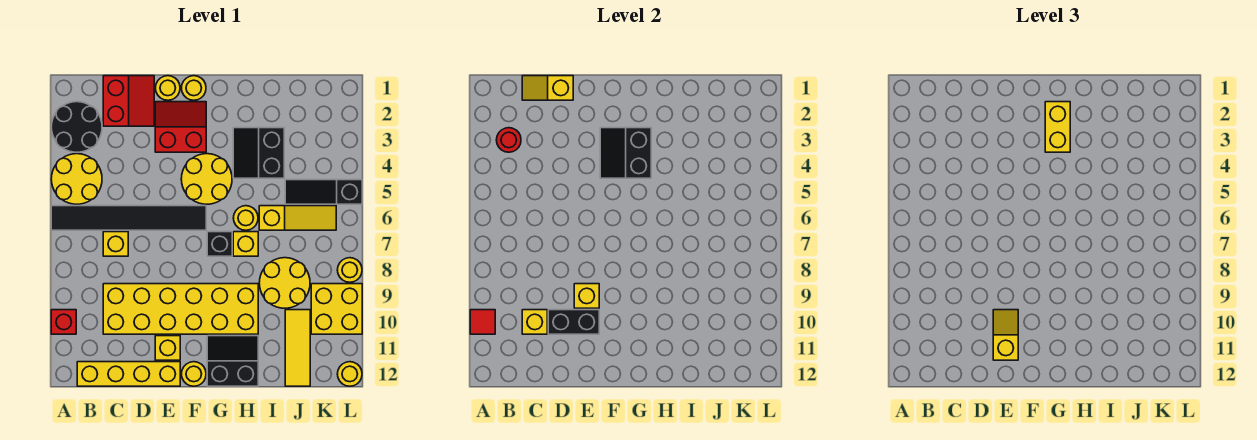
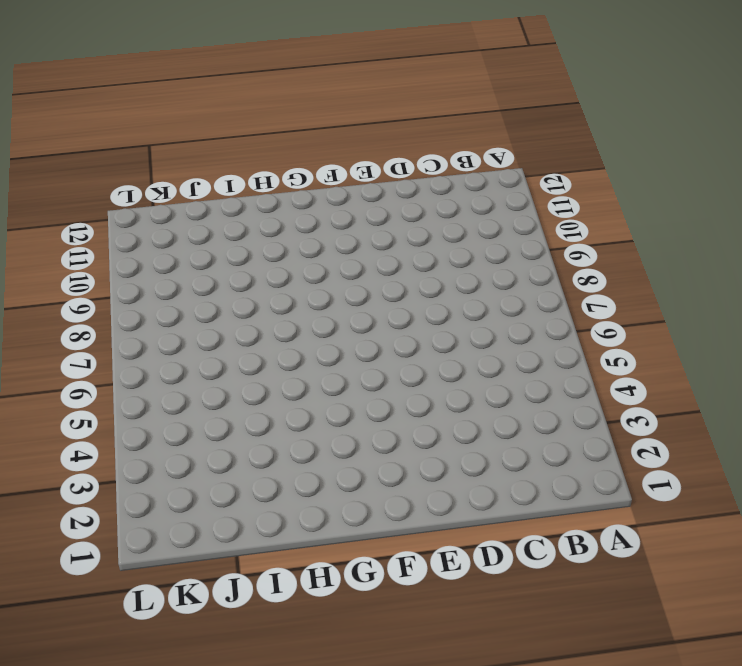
none -> black 2x2 round brick [51,102,102,152]
none -> yellow 2x2 round brick [51,154,102,204]
none -> black 1x6 tile [51,206,206,230]
none -> red 1x1 brick [51,310,76,334]

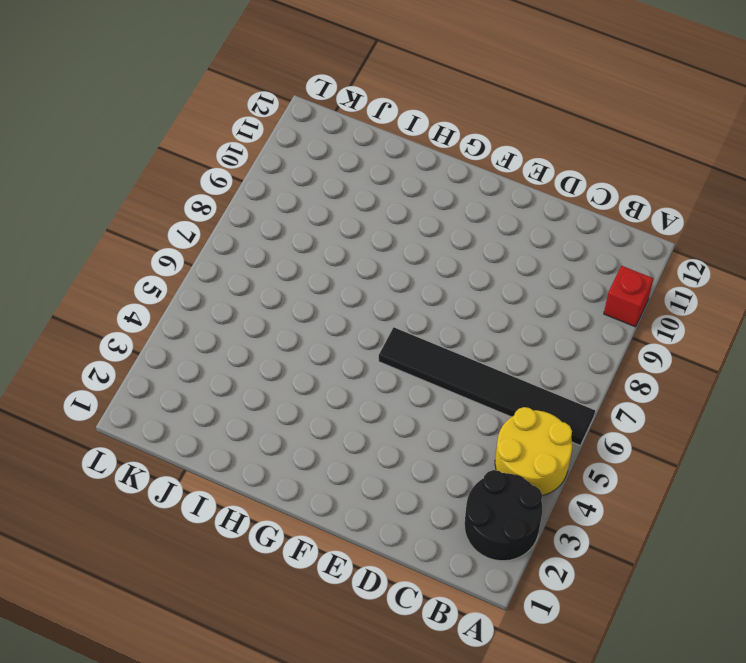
none -> yellow 1x4 brick [77,362,180,386]
none -> red 2x2 slope [103,76,154,126]
none -> yellow 1x1 brick [103,232,128,256]
none -> yellow 2x6 brick [103,284,258,334]

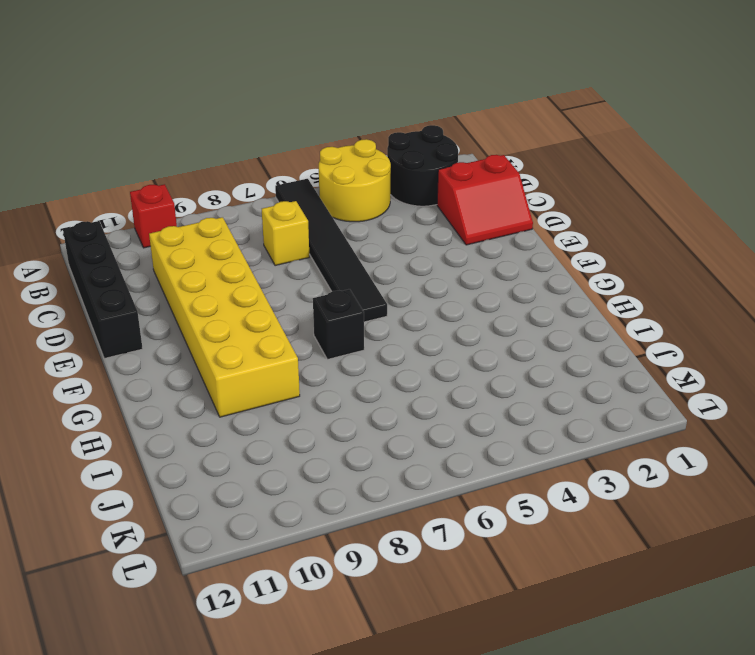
black 1x4 brick [63,221,143,358] -> yellow 1x4 brick [77,362,180,386]
none -> yellow 1x1 round brick [155,76,180,100]
none -> red 2x2 slope [155,102,206,152]
none -> yellow 1x1 brick [155,336,180,360]
none -> yellow 1x1 round brick [181,76,206,100]

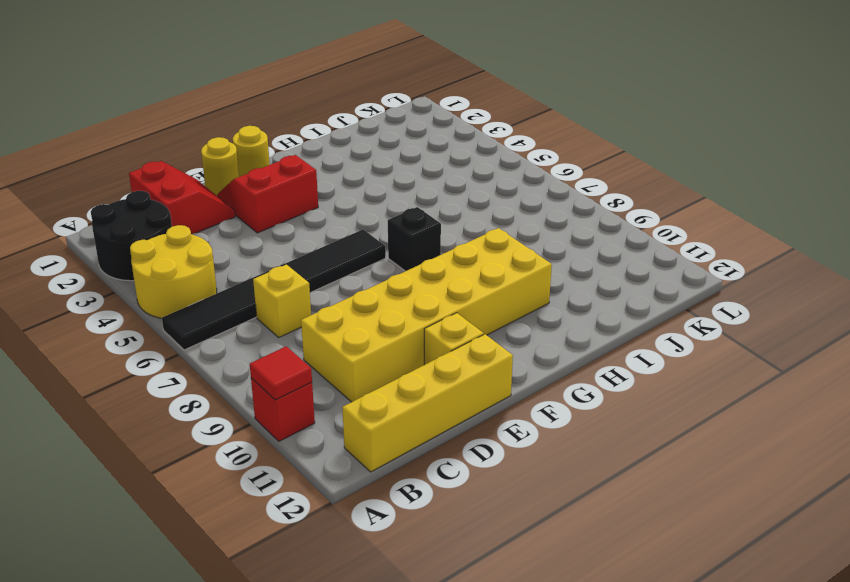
none -> yellow 2x2 round brick [181,154,232,204]
none -> yellow 1x1 round brick [181,362,206,386]
none -> black 2x2 slope [207,336,258,386]
none -> black 2x2 slope [233,128,284,178]

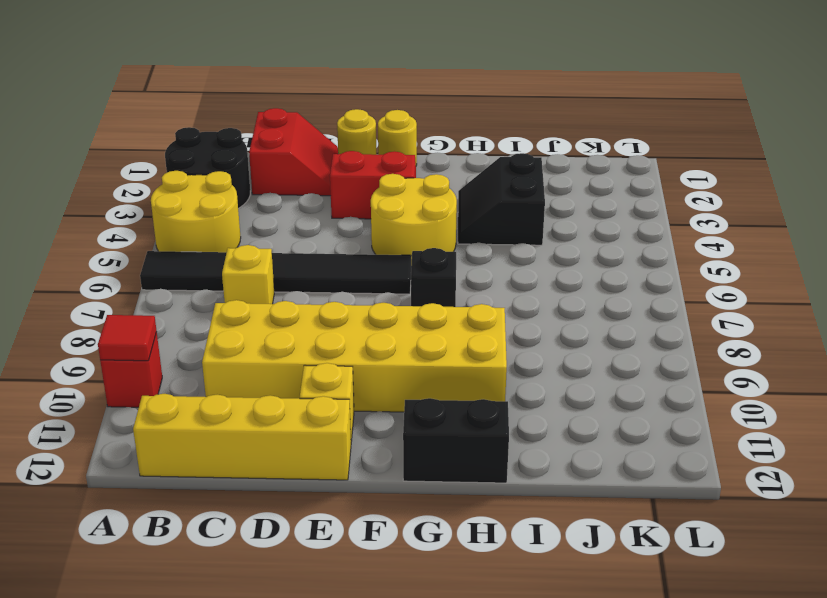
none -> yellow 1x1 round brick [181,362,206,386]
none -> yellow 1x1 round brick [233,206,258,230]
none -> yellow 1x1 brick [233,232,258,256]
none -> yellow 1x3 slope [259,206,336,230]

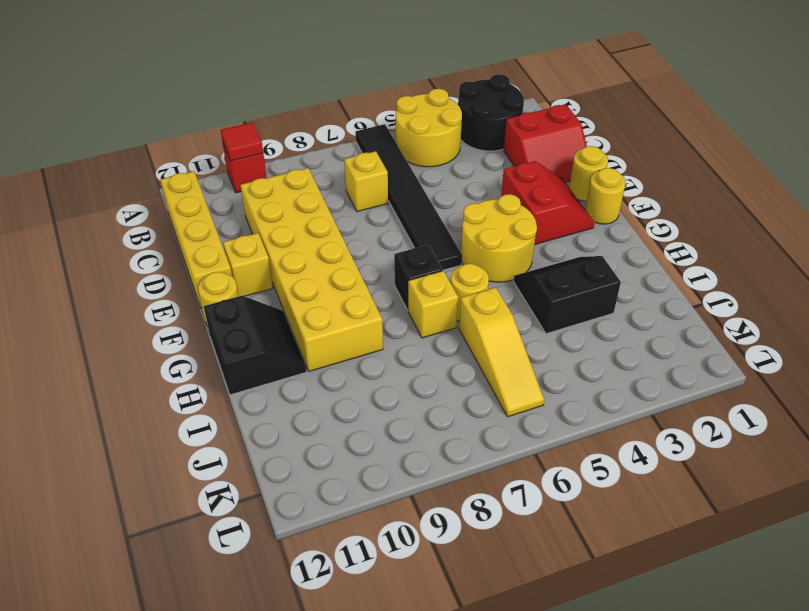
none -> yellow 2x2 round brick [259,258,310,308]
none -> black 1x3 slope [285,180,362,204]
none -> yellow 1x3 tile [285,310,310,386]
none -> yellow 2x2 brick [311,284,362,334]

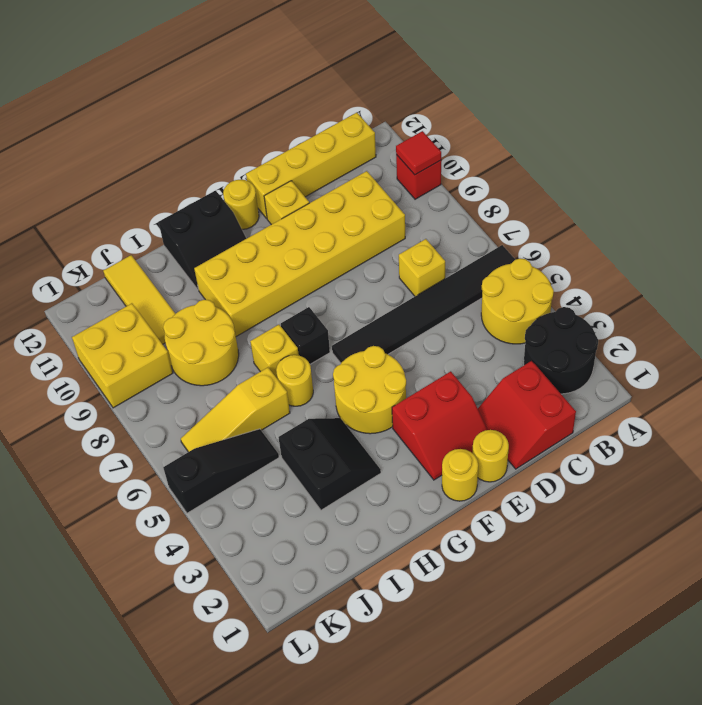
none -> yellow 1x1 round brick [337,258,362,282]
none -> yellow 1x1 round brick [337,362,362,386]
none -> red 1x1 round brick [496,128,521,152]
none -> yellow 1x2 slope [522,76,573,100]

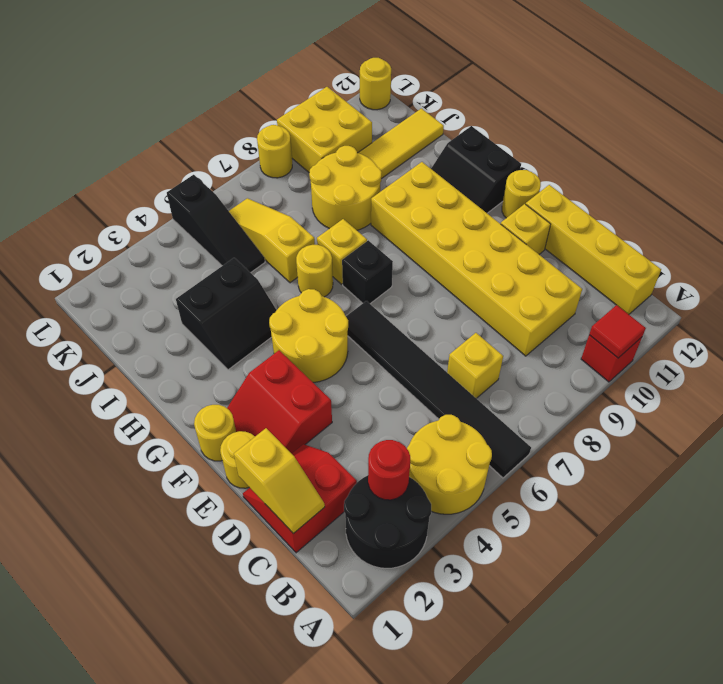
none -> yellow 1x1 brick [522,310,547,334]
none -> black 1x2 brick [548,310,599,334]
none -> yellow 1x1 brick [574,284,599,308]
none -> black 2x2 slope [600,128,651,178]

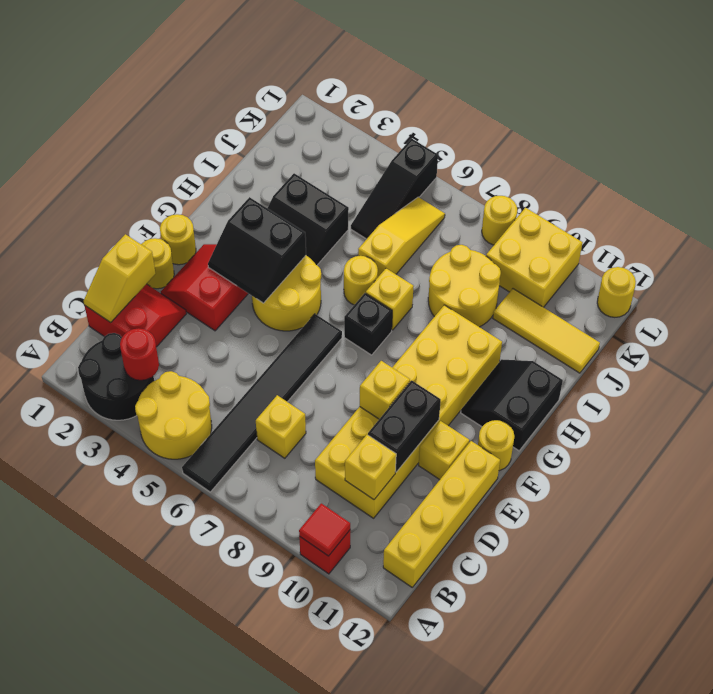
none -> yellow 1x2 slope [993,310,1018,360]
none -> yellow 1x2 brick [1045,102,1070,152]

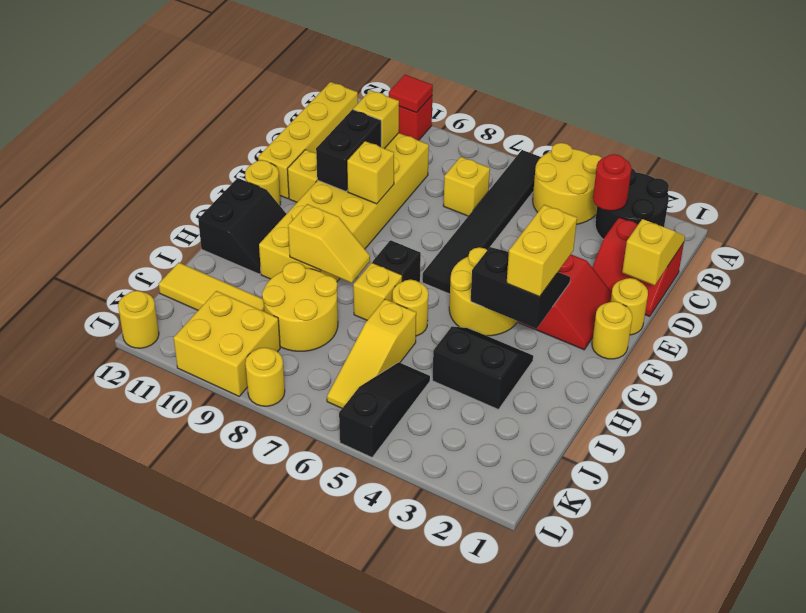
yellow 1x2 brick [507,205,577,297] -> yellow 1x2 brick turned to [1045,102,1070,152]
yellow 1x2 slope [288,204,370,283] -> yellow 1x2 slope moved to [993,310,1018,360]

